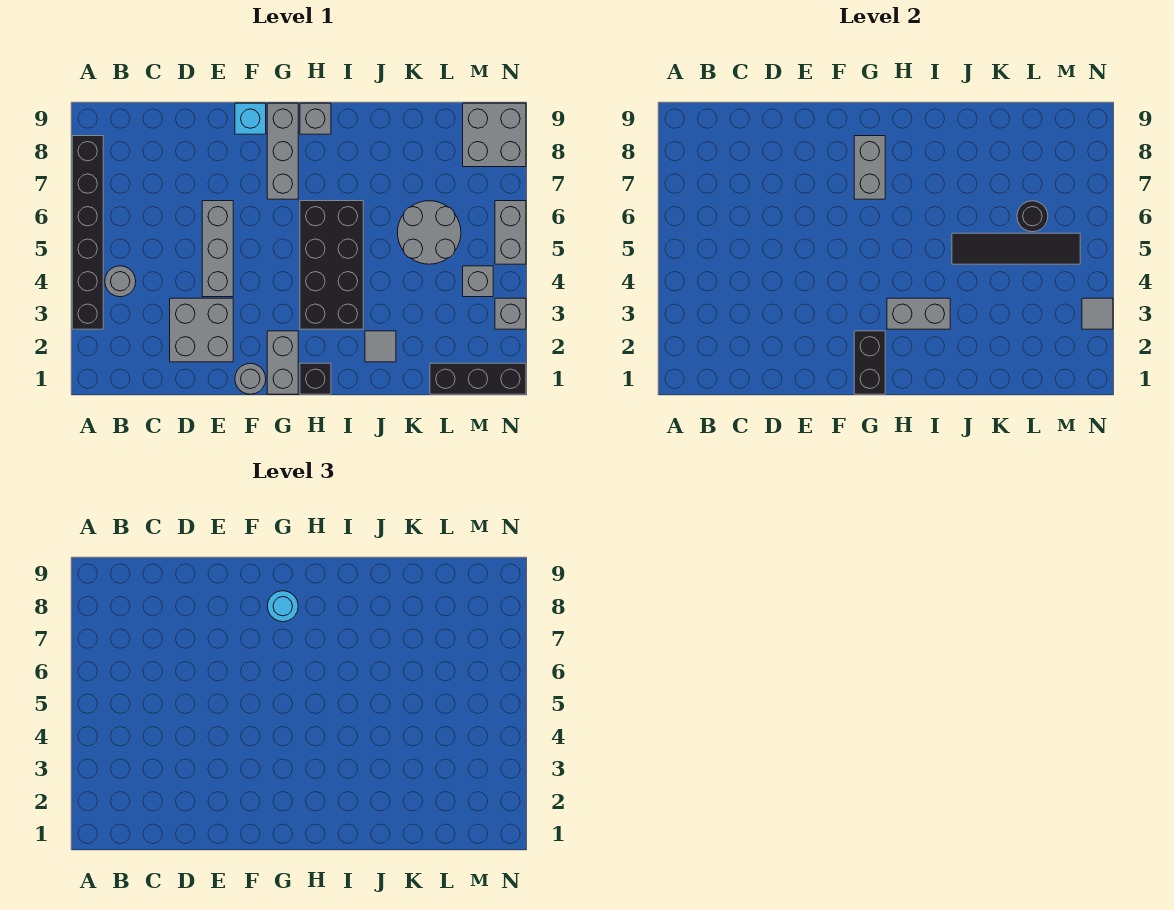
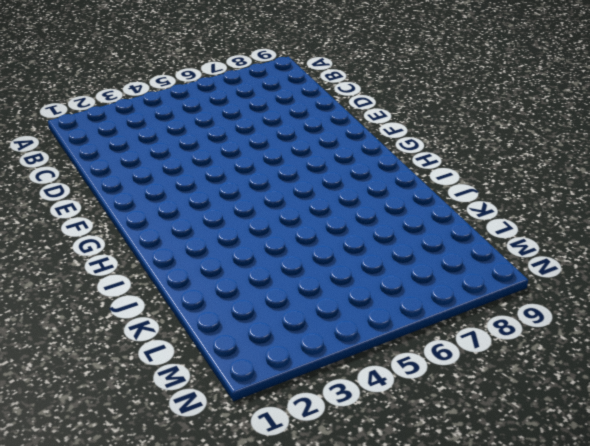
none -> black 1x6 brick [72,136,103,329]
none -> grey 1x1 round brick [105,266,136,297]
none -> grey 2x2 brick [170,298,233,362]

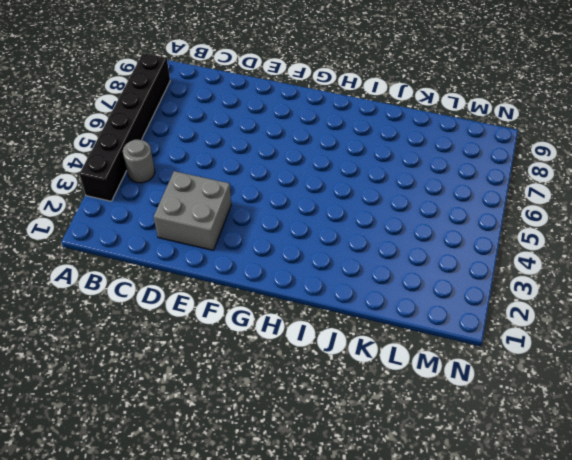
none -> grey 1x3 brick [202,201,233,297]
none -> grey 1x1 round brick [235,363,266,394]
none -> cyan 1x1 brick [235,103,266,134]

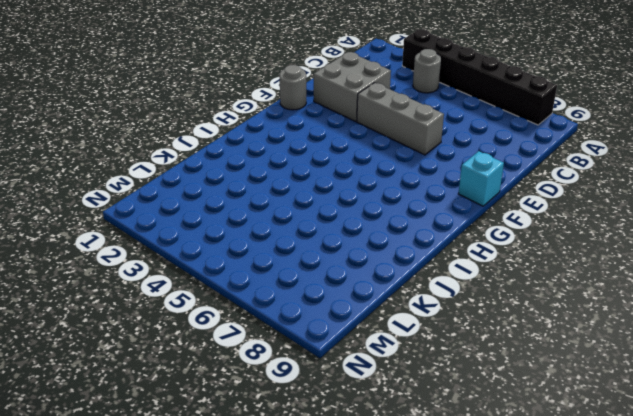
none -> grey 1x2 brick [267,331,298,394]
none -> grey 1x3 brick [267,103,298,199]
none -> black 1x1 brick [300,363,331,394]

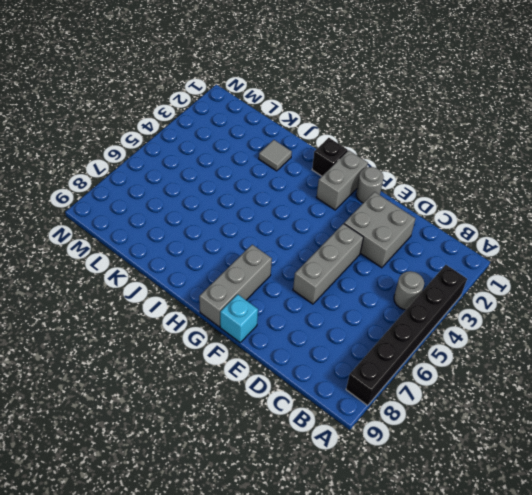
none -> black 2x4 brick [300,201,363,329]
none -> grey 1x1 brick [300,103,331,134]
none -> grey 2x2 round brick [398,201,461,264]

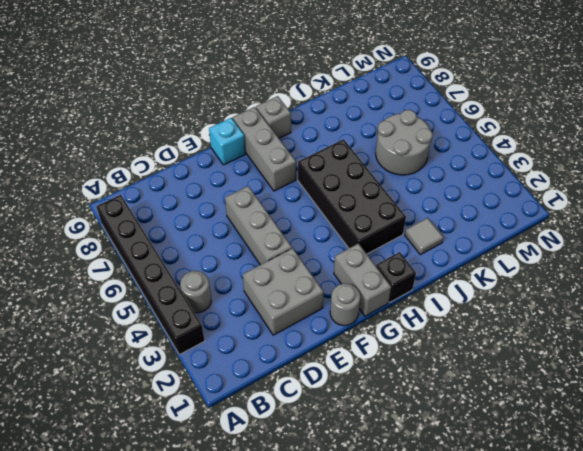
none -> black 1x3 brick [430,363,526,394]
none -> grey 1x1 brick [463,266,493,297]
none -> grey 2x2 brick [463,103,526,167]

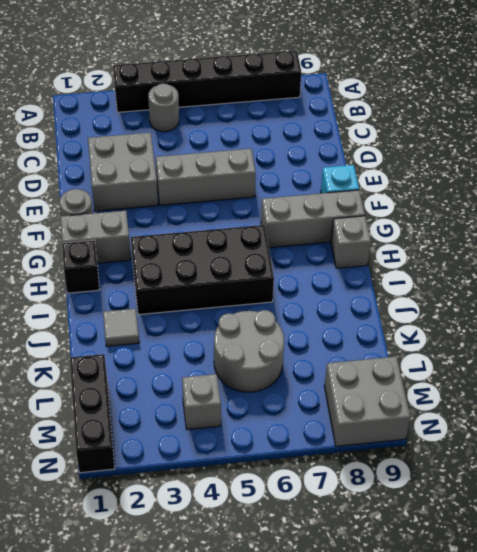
none -> grey 1x1 brick [495,298,526,329]
none -> grey 1x2 brick [495,201,526,264]
none -> black 1x2 brick [854,331,885,394]

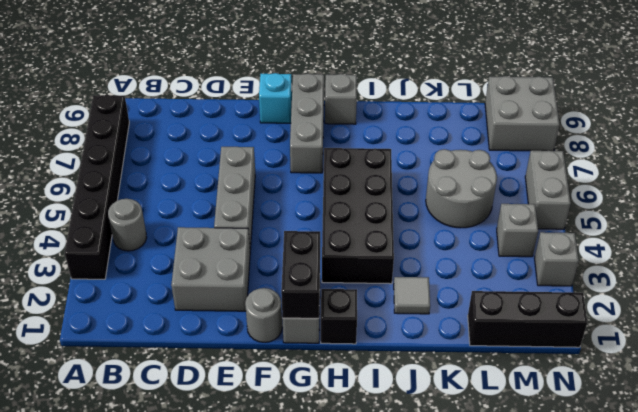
none -> grey 1x2 brick [854,136,885,199]
none -> grey 1x2 brick [887,298,950,329]
none -> black 1x4 tile [952,233,1080,264]

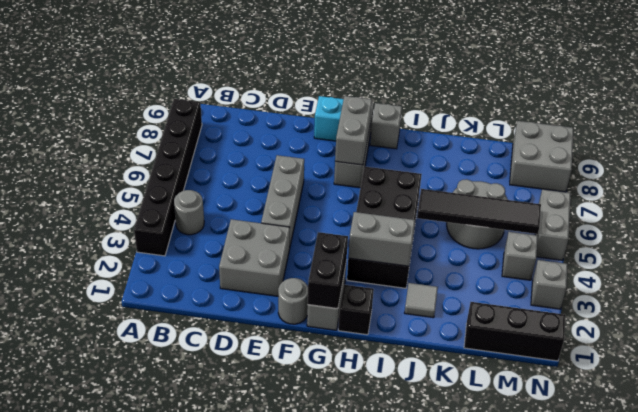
none -> black 1x1 round brick [1017,201,1048,232]
none -> grey 1x1 tile [1082,298,1113,329]
none -> cyan 1x1 round brick [267,591,298,622]

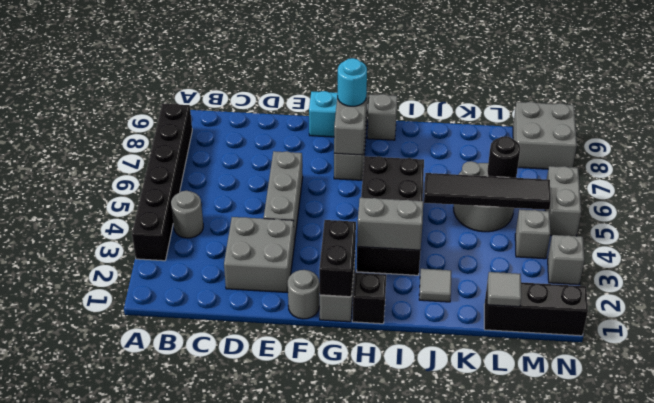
grey 1x1 tile [488,272,521,307] -> grey 1x1 tile moved to [1082,298,1113,329]

